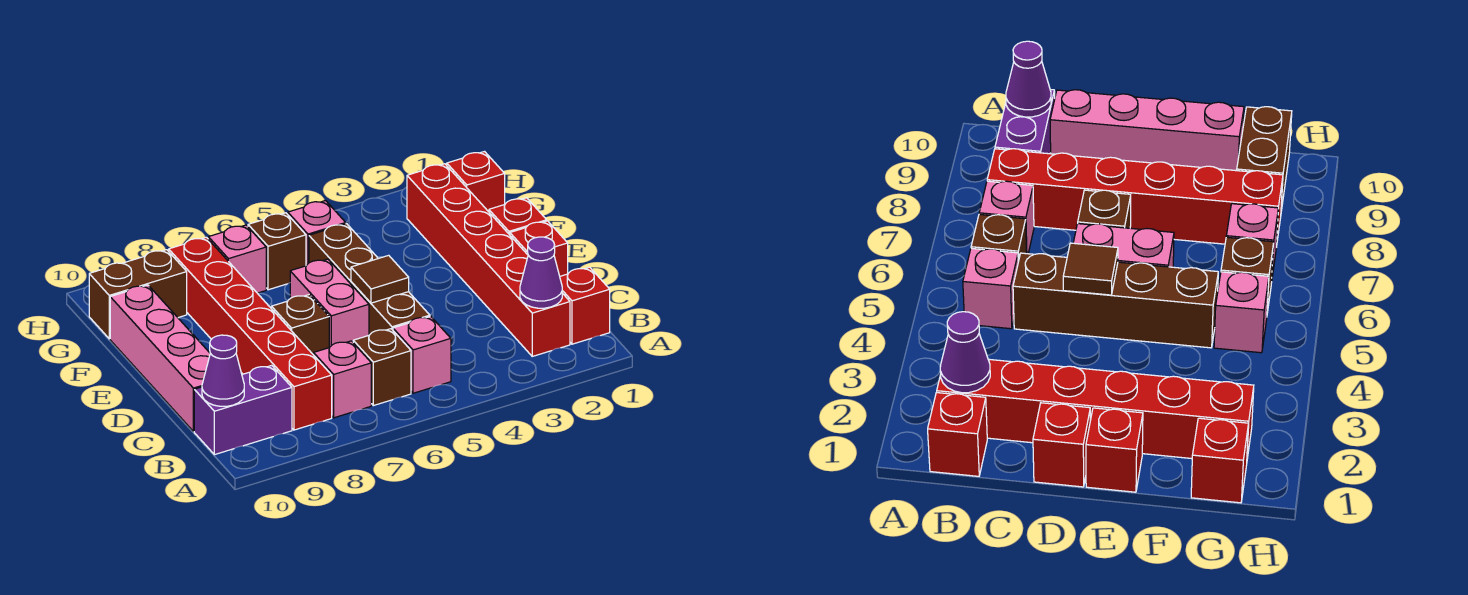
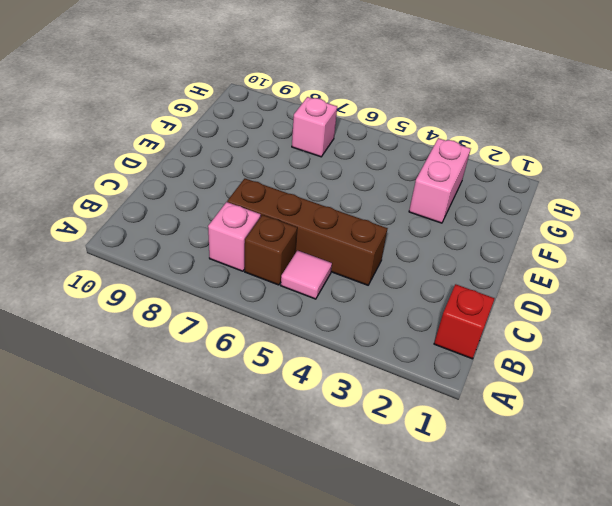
pink 1x1 tile [281,250,332,299] -> pink 1x1 brick [393,316,451,393]
brown 1x4 brick [227,179,388,285] -> brown 1x4 brick turned to [309,224,430,335]
pink 1x2 brick [409,138,471,223] -> pink 1x2 brick moved to [290,259,369,348]
none -> red 1x6 brick [407,164,570,356]
none -> red 1x6 brick [169,237,332,430]
none -> purple 1x2 brick [194,365,292,455]

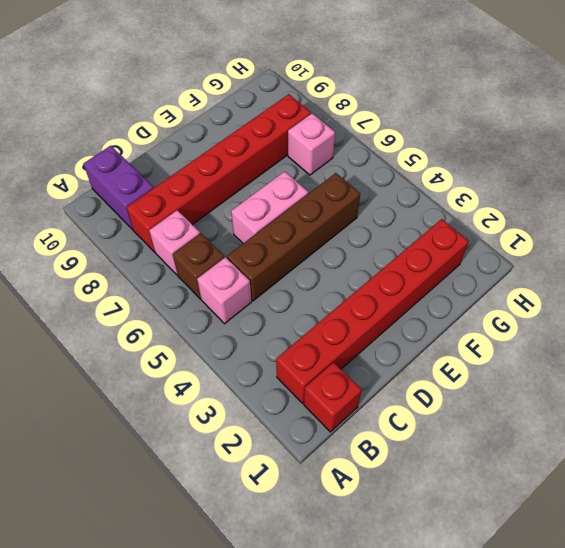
none -> pink 1x4 brick [110,285,210,431]
none -> red 1x1 brick [510,221,568,276]
none -> brown 1x1 brick [271,295,329,355]

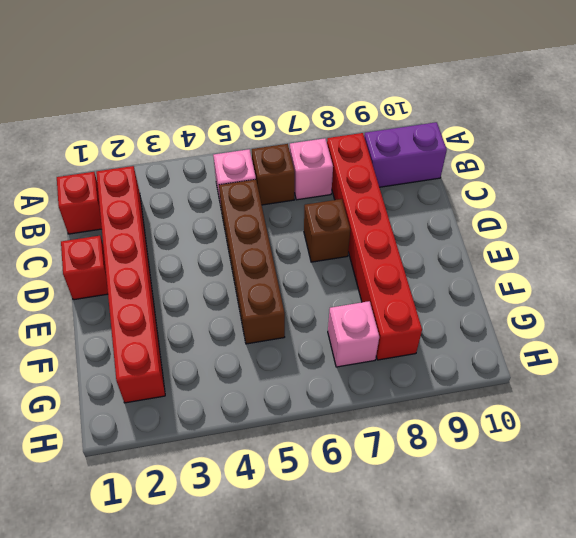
none -> pink 1x4 brick [110,285,210,431]
none -> pink 1x2 brick [290,259,369,348]
none -> red 1x1 brick [489,198,547,235]

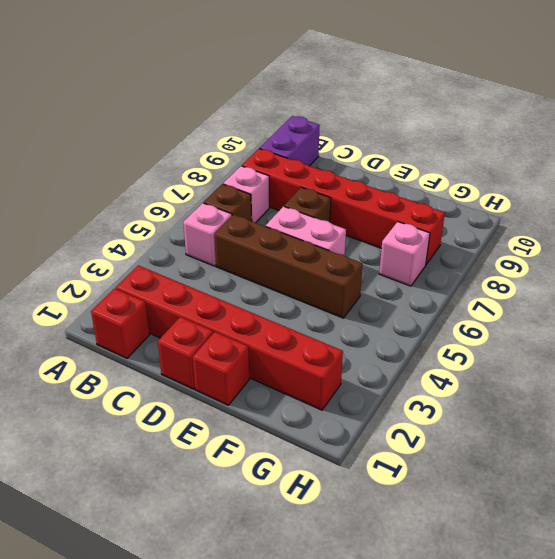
none -> pink 1x4 brick [110,285,210,431]
none -> red 1x1 brick [447,152,505,212]
none -> pink 1x1 brick [288,201,346,266]

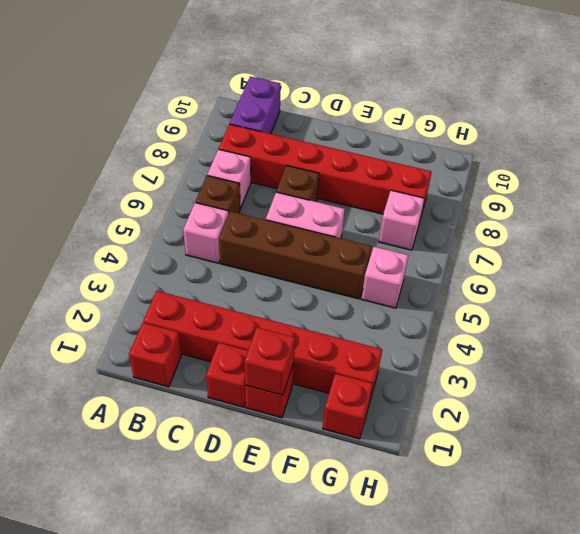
red 1x1 brick [244,328,295,395] -> none
none -> pink 1x4 brick [110,285,210,431]
none -> brown 1x1 brick [248,213,306,290]
none -> brown 1x2 brick [89,250,187,339]

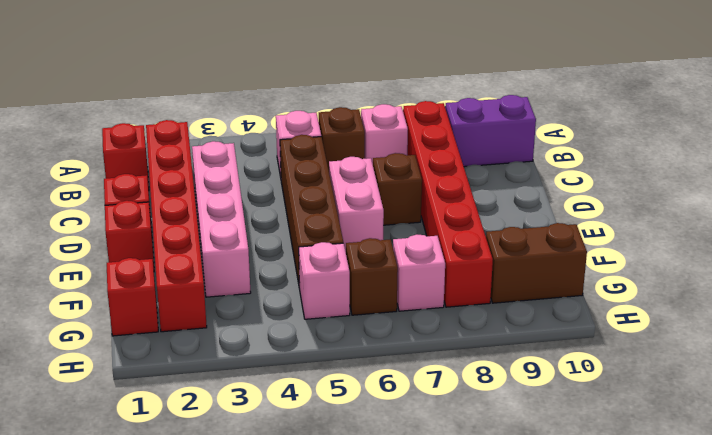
pink 1x4 brick [192,141,251,297] -> pink 1x4 brick moved to [110,285,210,431]
none -> purple 1x1 cone [520,237,562,308]
none -> purple 1x1 cone [202,335,244,406]
none -> brown 1x1 tile [351,255,409,303]

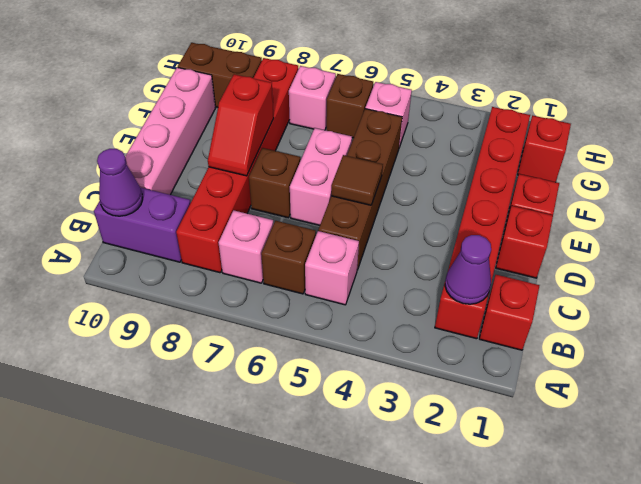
red 1x2 slope [208,74,274,176] -> none

